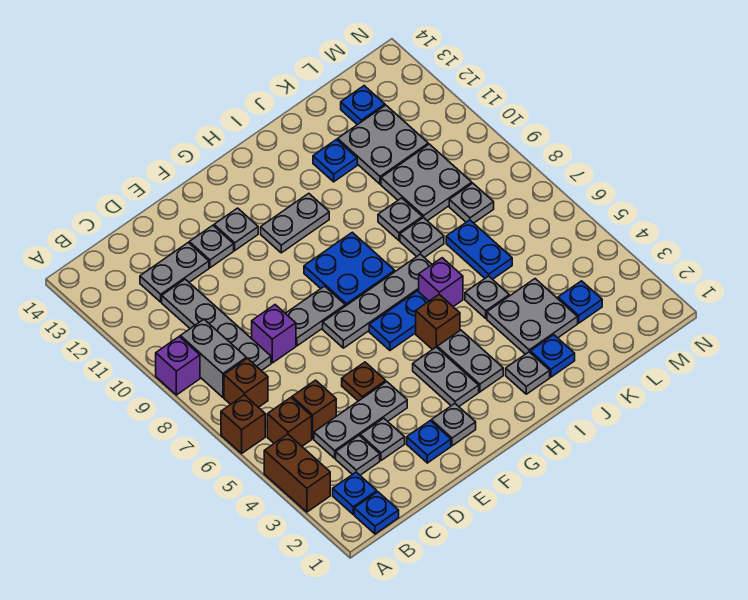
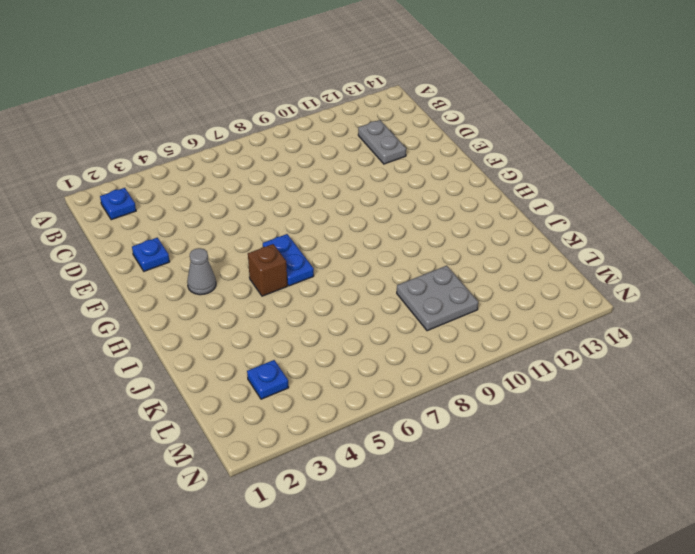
grey 1x1 cone [187,248,216,295] -> grey 1x2 plate [413,347,479,406]
none -> brown 1x2 brick [264,434,330,512]
none -> brown 1x1 brick [221,395,265,453]
none -> purple 1x1 brick [156,337,200,395]
none -> blue 1x1 plate [354,492,399,534]

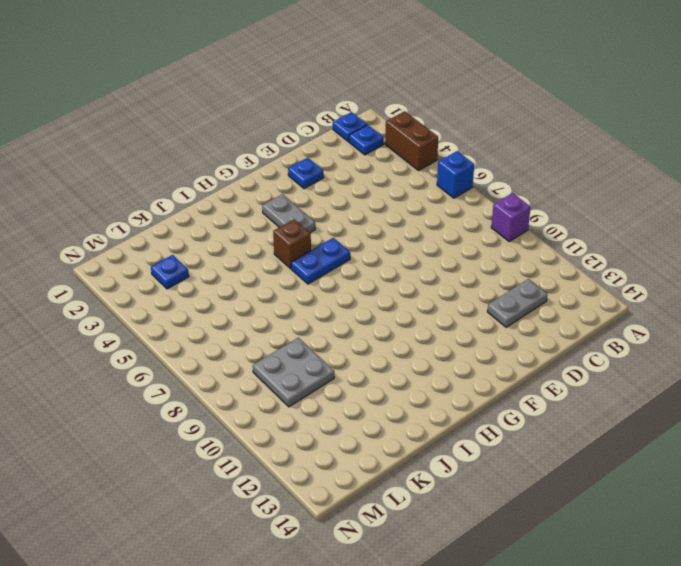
blue 1x1 brick [437,151,474,198] -> brown 1x1 brick [221,395,265,453]
none -> brown 1x1 brick [267,398,312,446]
none -> brown 1x1 brick [224,358,268,407]
none -> grey 1x2 brick [180,319,246,397]
none -> grey 1x1 plate [336,436,380,475]

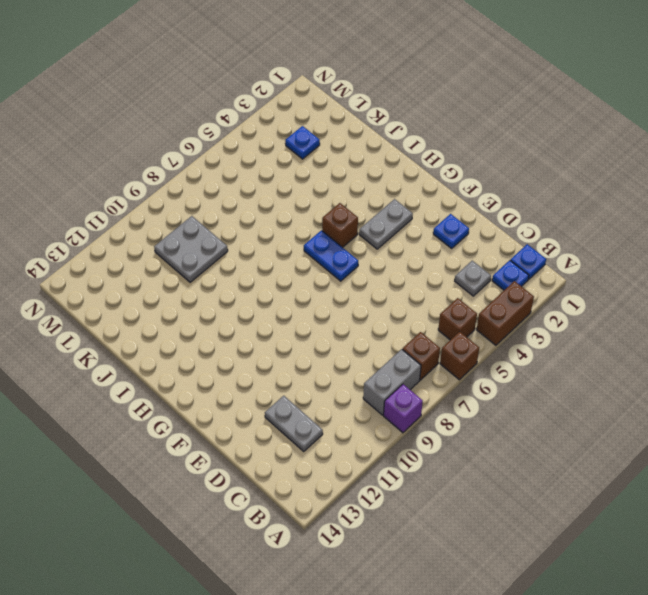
none -> grey 1x3 plate [314,382,407,458]
none -> brown 1x1 brick [292,380,336,439]
none -> grey 1x4 plate [162,279,271,371]
none -> grey 1x1 plate [360,418,405,461]

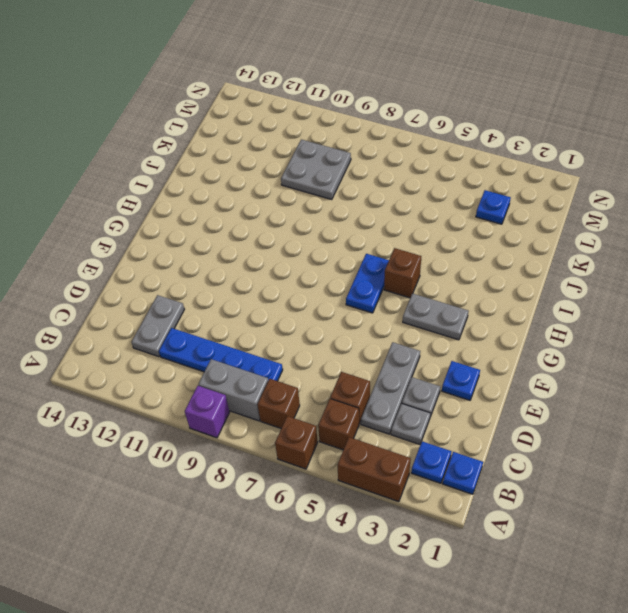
blue 1x4 plate [159,328,283,381] -> grey 1x4 plate [162,279,271,371]
none -> purple 1x1 brick [252,305,296,363]
none -> brown 1x1 plate [342,362,386,401]
none -> grey 1x2 plate [285,286,345,346]
none -> grey 1x1 plate [189,225,234,268]

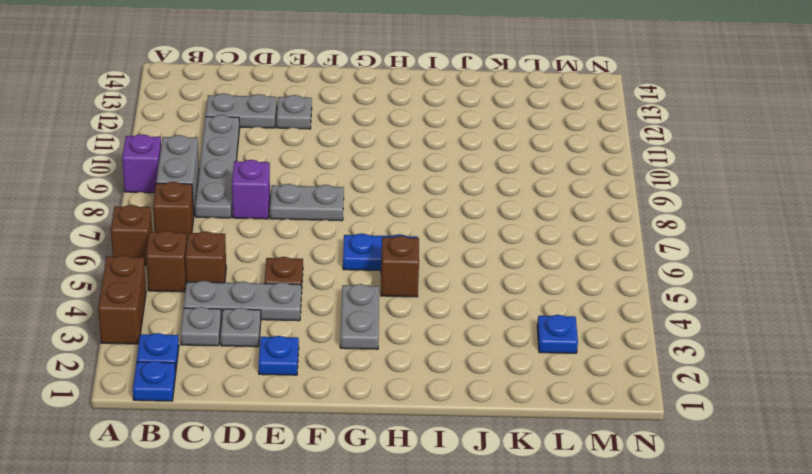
none -> grey 1x1 plate [431,404,476,446]
none -> grey 1x4 plate [323,254,432,348]
none -> grey 1x1 plate [214,208,258,250]
none -> blue 2x2 plate [304,232,395,306]

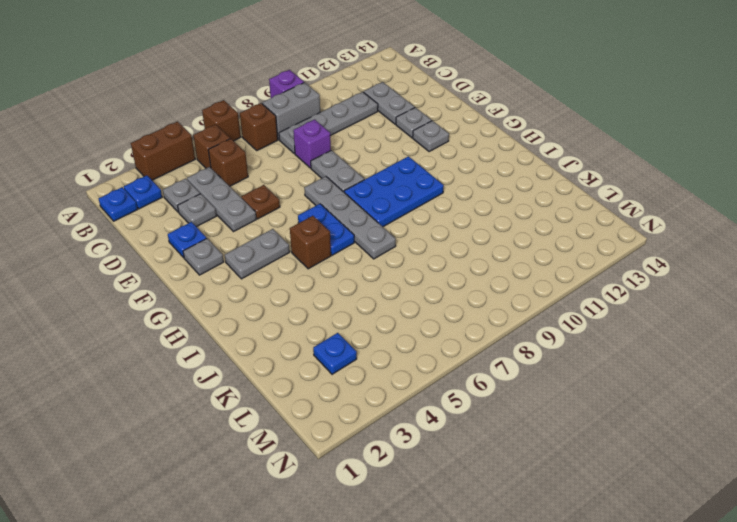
blue 2x3 plate [344,156,444,227] -> blue 2x2 plate [304,232,395,306]
none -> grey 1x2 plate [261,193,329,253]
none -> grey 1x2 plate [437,330,503,392]
none -> grey 1x1 plate [506,352,550,394]
none -> purple 1x1 brick [419,258,463,307]

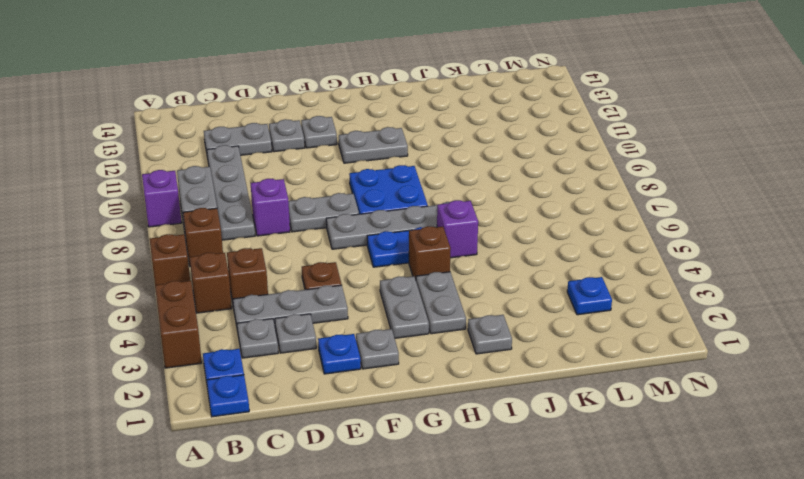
none -> blue 1x1 plate [530,335,575,377]
none -> grey 2x2 plate [487,279,578,354]
none -> grey 1x1 plate [465,276,509,318]
none -> grey 1x1 plate [400,218,444,257]

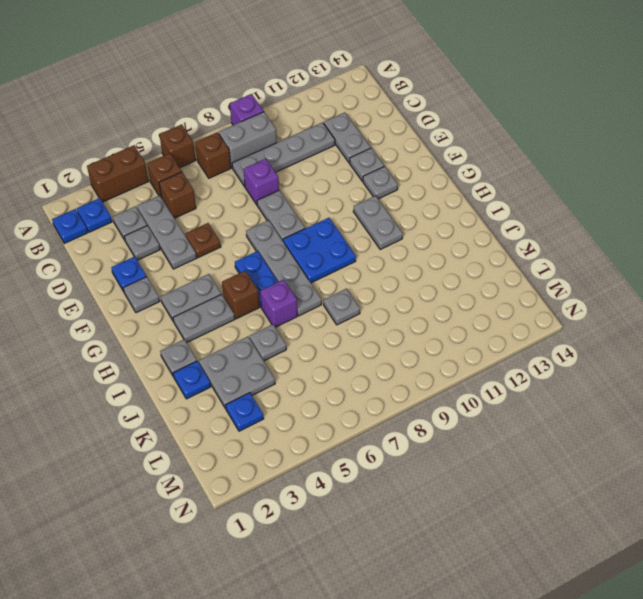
none -> grey 1x1 plate [378,198,422,240]
none -> blue 1x1 plate [313,140,357,182]
none -> blue 1x2 plate [446,220,512,279]
none -> grey 2x2 plate [381,144,472,221]

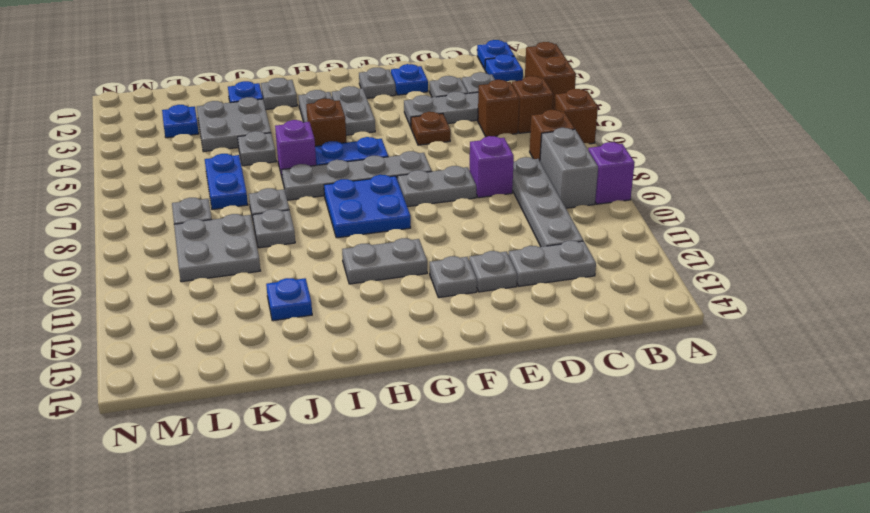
none -> grey 2x2 plate [338,105,428,184]
none -> blue 1x1 plate [341,86,385,125]

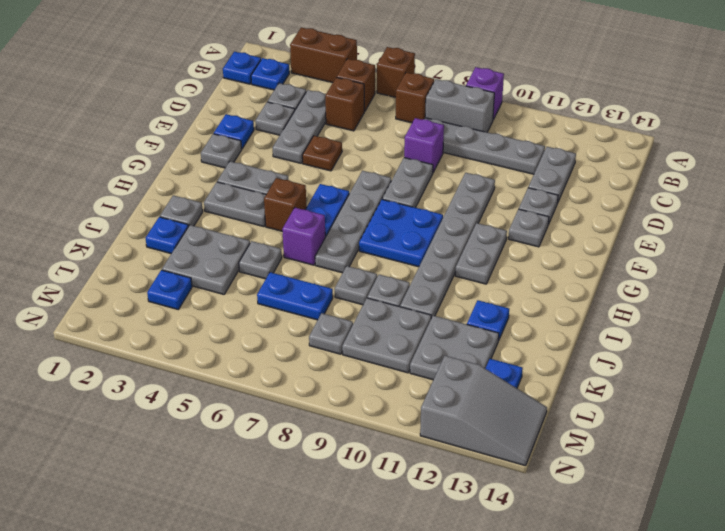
grey 1x6 plate [400,173,495,318] -> none
grey 2x3 slope [420,356,547,466] -> none

